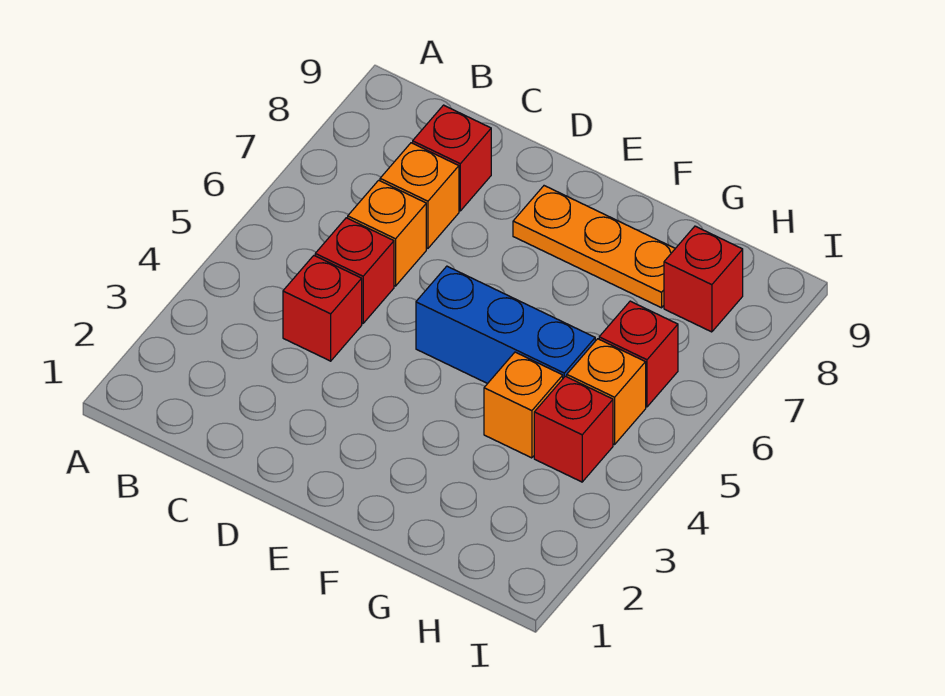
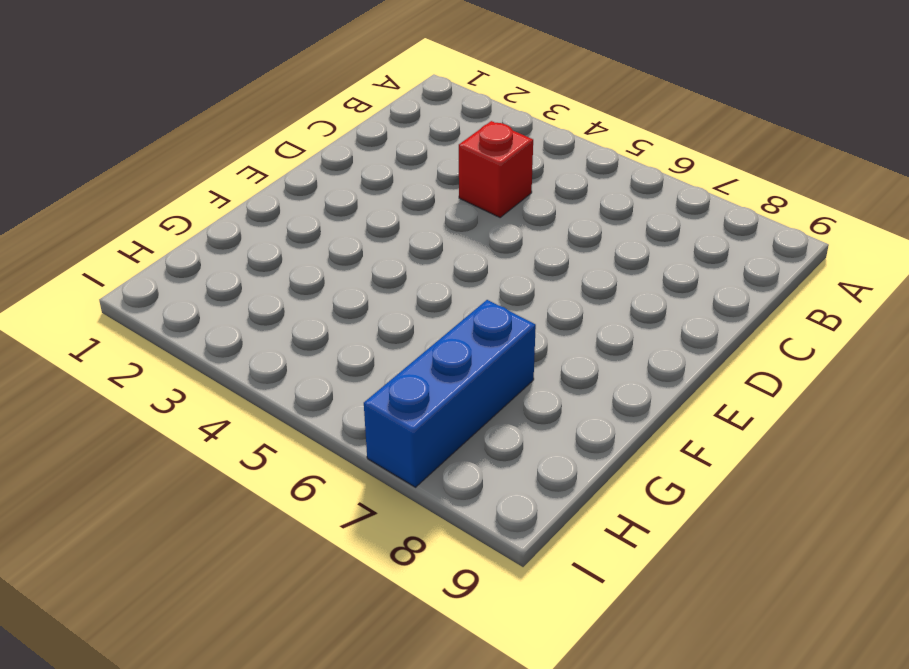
blue 1x3 brick [364,300,536,487] -> blue 1x3 brick moved to [416,266,595,384]
none -> red 1x1 brick [315,218,394,323]
none -> orange 1x1 brick [348,180,426,286]
none -> orange 1x1 brick [380,143,459,248]

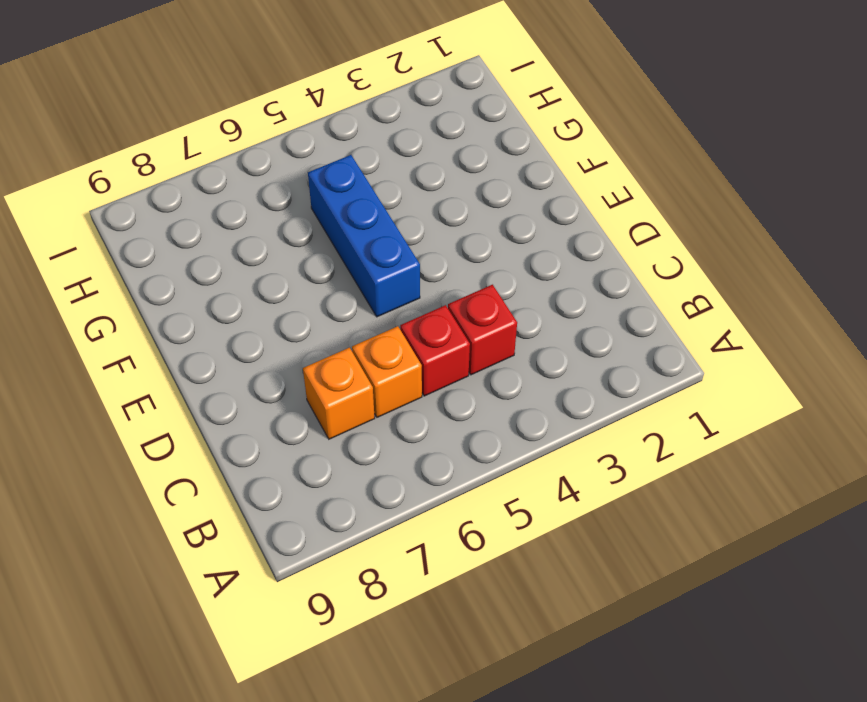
none -> red 1x1 brick [413,105,491,211]
none -> orange 1x3 plate [513,186,675,308]
none -> orange 1x1 brick [484,352,563,458]

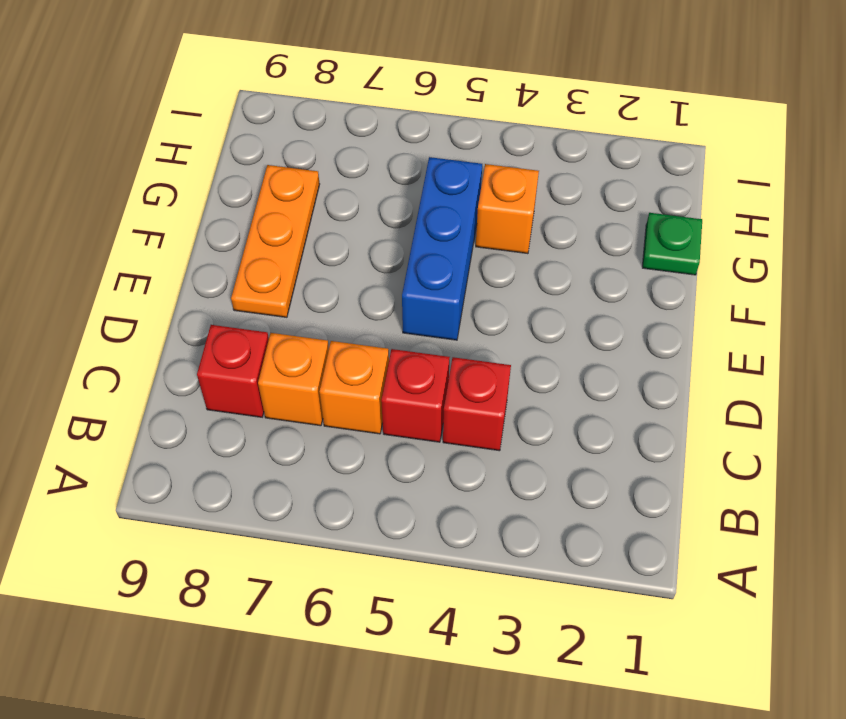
green 1x1 plate [642,213,702,275] -> none
none -> red 1x1 brick [534,376,613,482]
none -> orange 1x1 brick [567,339,646,444]
none -> red 1x1 brick [599,301,678,407]

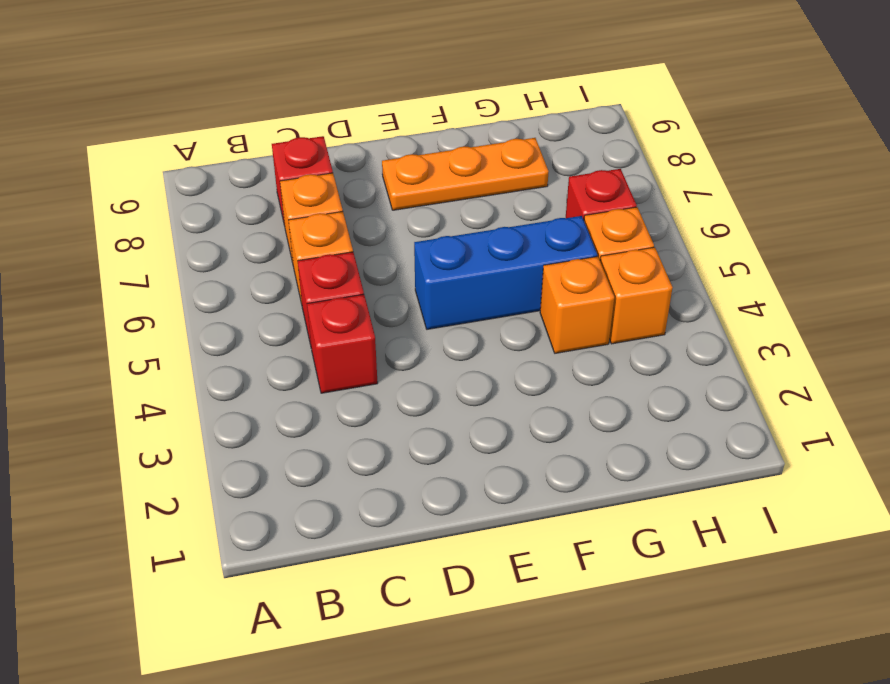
orange 1x1 brick [600,247,673,344] -> red 1x1 brick [534,376,613,482]
none -> red 1x1 brick [664,226,743,332]

